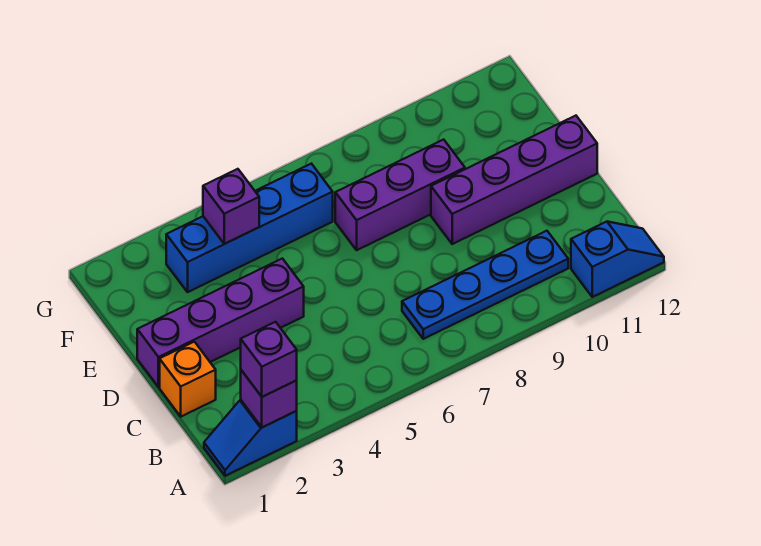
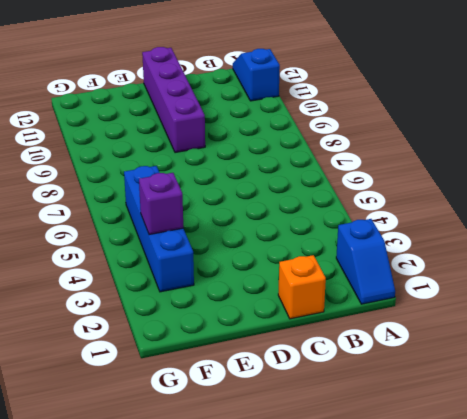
none -> blue 1x4 plate [402,231,568,339]
none -> purple 1x4 brick [137,258,304,387]

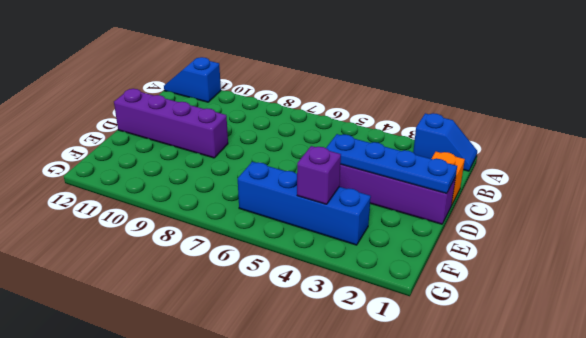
blue 1x4 plate [326,134,457,194] -> blue 1x4 plate moved to [402,231,568,339]
none -> purple 1x3 brick [335,140,465,250]
none -> purple 1x1 brick [241,370,297,427]

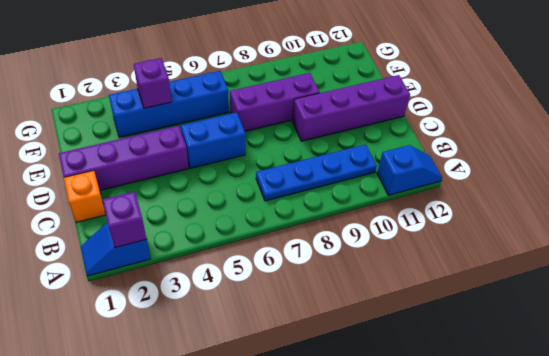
blue 1x2 brick [181,112,246,168] -> none
none -> purple 1x1 brick [241,322,297,397]

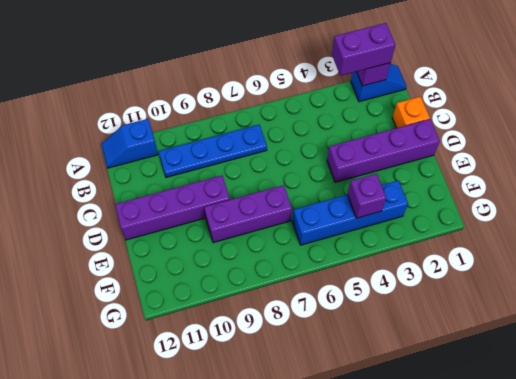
purple 1x2 brick [332,23,395,76] -> purple 1x1 brick [241,322,297,397]

